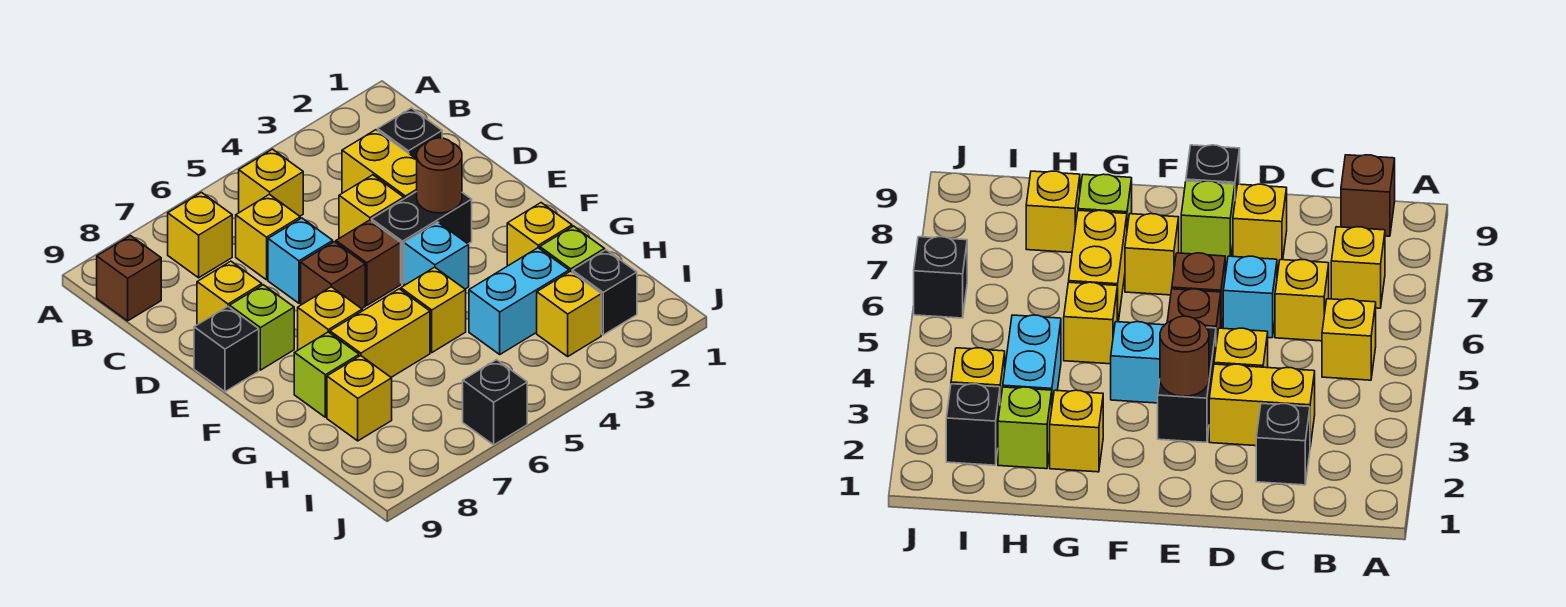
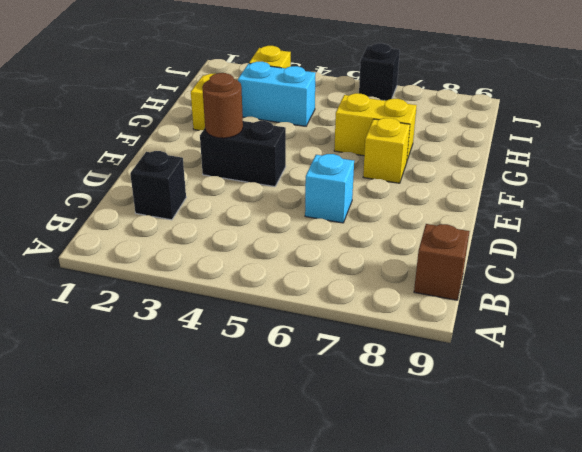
none -> yellow 1x1 brick [239,149,303,216]
none -> yellow 1x1 brick [168,192,232,278]
none -> yellow 1x2 brick [342,130,417,199]

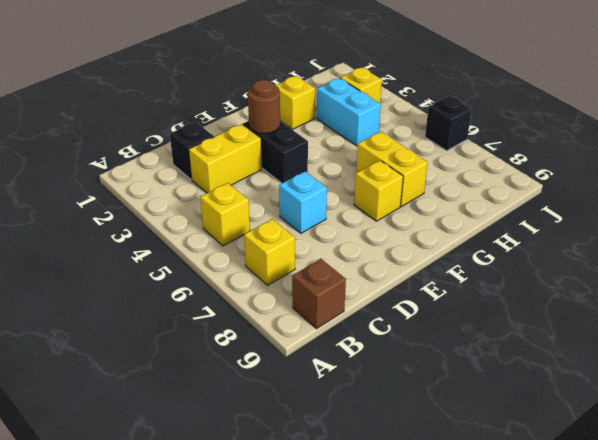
none -> yellow 1x1 brick [236,194,300,280]
none -> yellow 1x1 brick [339,175,404,238]
none -> yellow 1x1 brick [197,261,262,325]

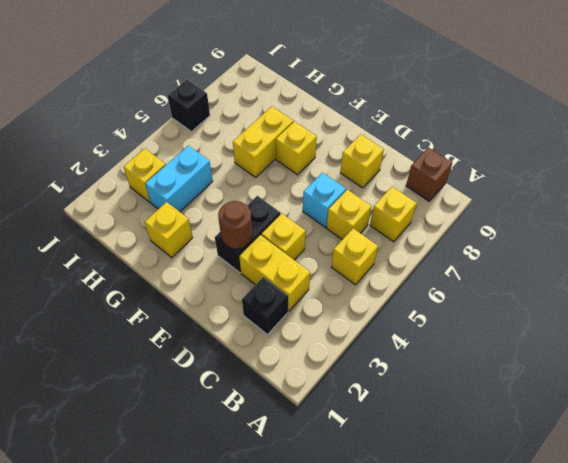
none -> brown 1x1 brick [336,220,401,305]
none -> brown 1x1 brick [301,242,365,309]
none -> lime 1x1 brick [230,285,294,370]

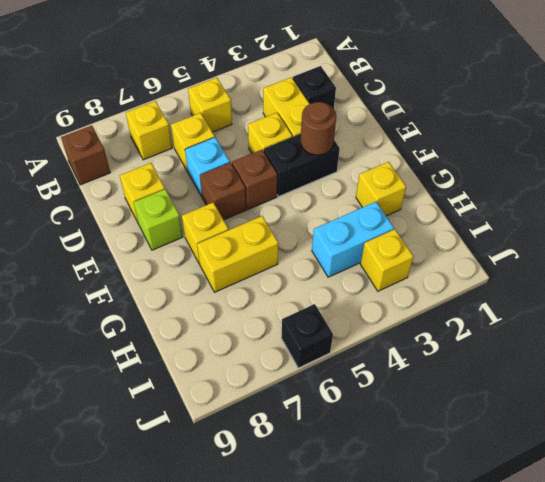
none -> black 1x1 brick [194,306,259,392]
none -> cyan 1x1 brick [404,222,469,289]
none -> yellow 1x1 brick [401,267,466,352]

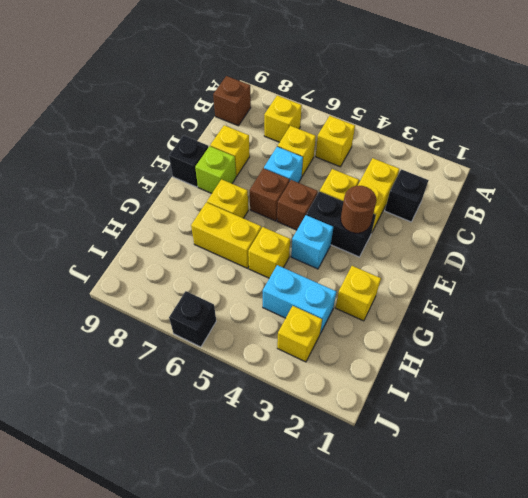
none -> lime 1x1 brick [294,332,359,417]
none -> lime 1x1 brick [540,226,605,272]
none -> yellow 1x1 brick [327,356,392,441]

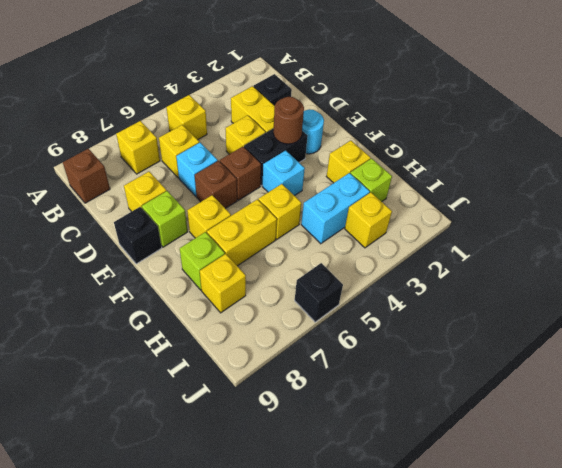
cyan 1x1 round brick [302,109,324,154] -> none
none -> black 1x1 brick [572,250,637,335]

